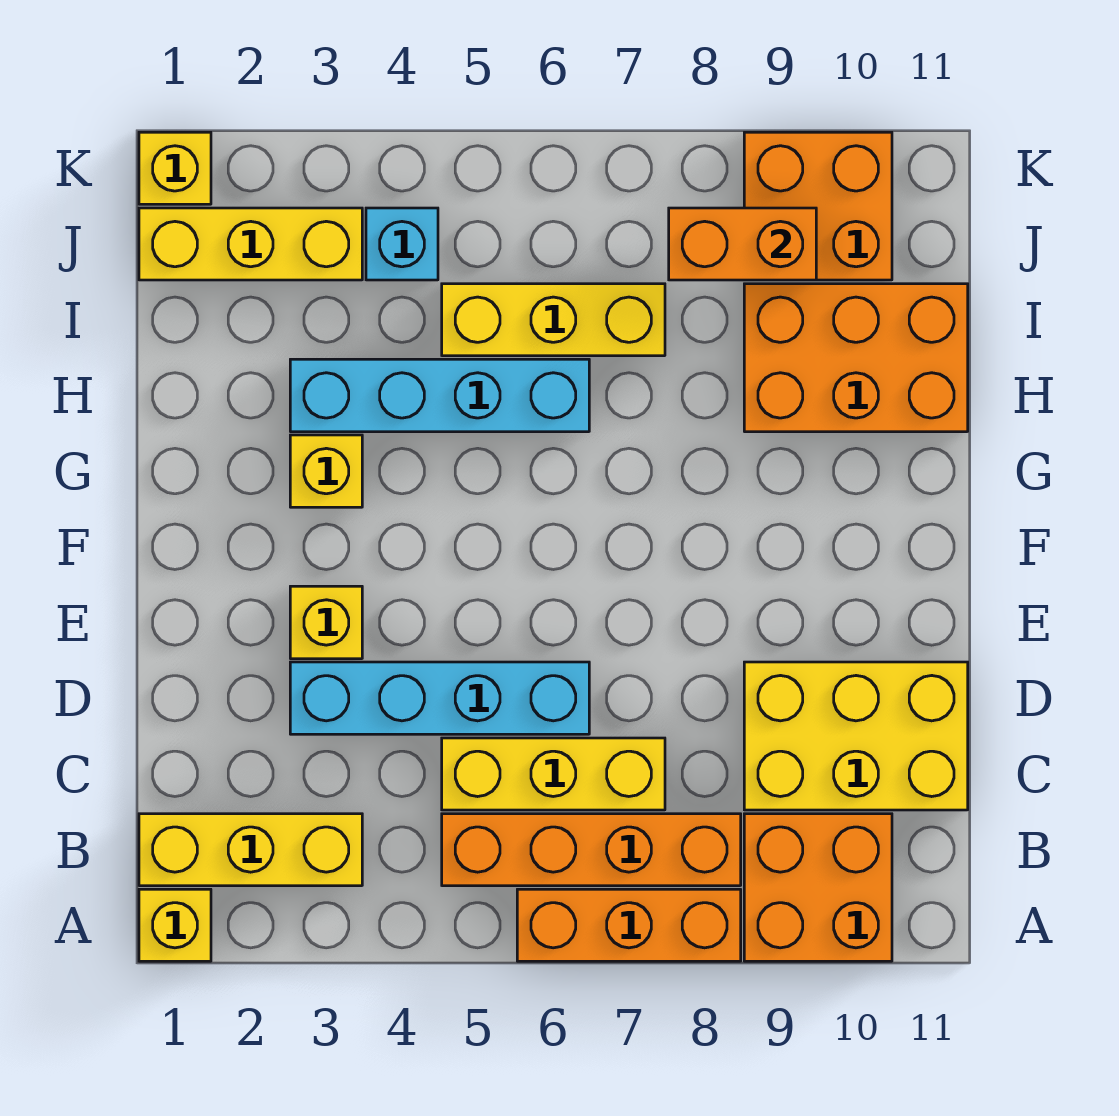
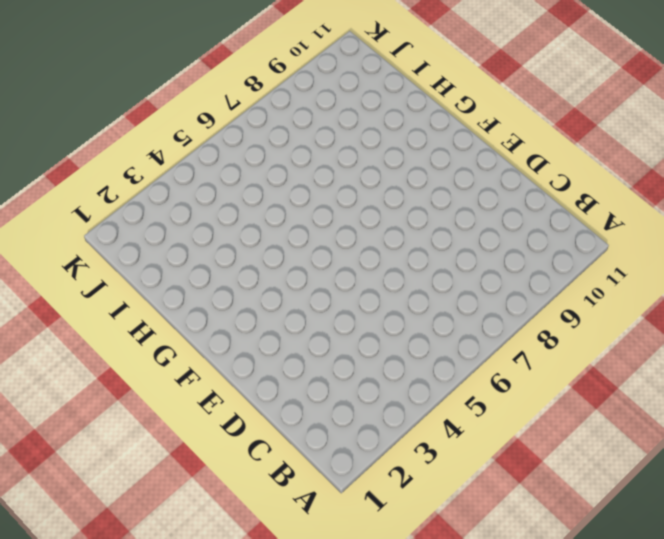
none -> yellow 1x1 brick [139,889,211,961]
none -> orange 1x3 brick [517,889,741,961]
none -> orange 2x2 brick [744,814,892,961]

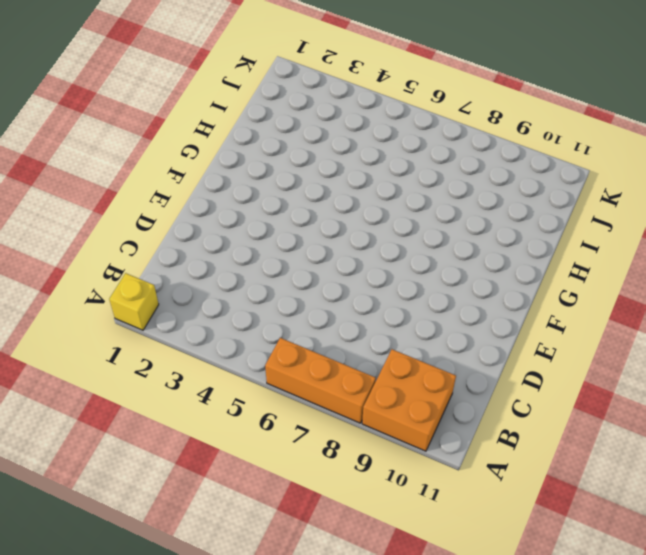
none -> yellow 1x3 brick [139,814,362,886]
none -> orange 1x4 brick [442,814,741,886]
none -> yellow 1x3 brick [442,738,665,810]

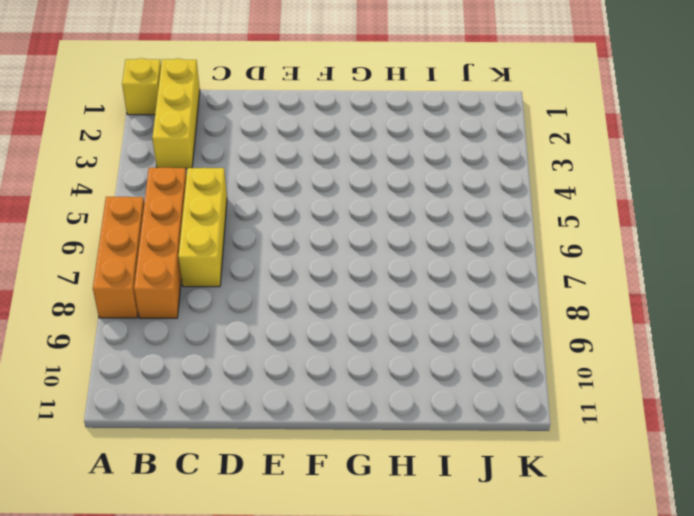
none -> orange 2x2 brick [744,814,892,961]
none -> yellow 2x3 brick [744,662,968,810]
none -> cyan 1x4 brick [290,662,589,734]

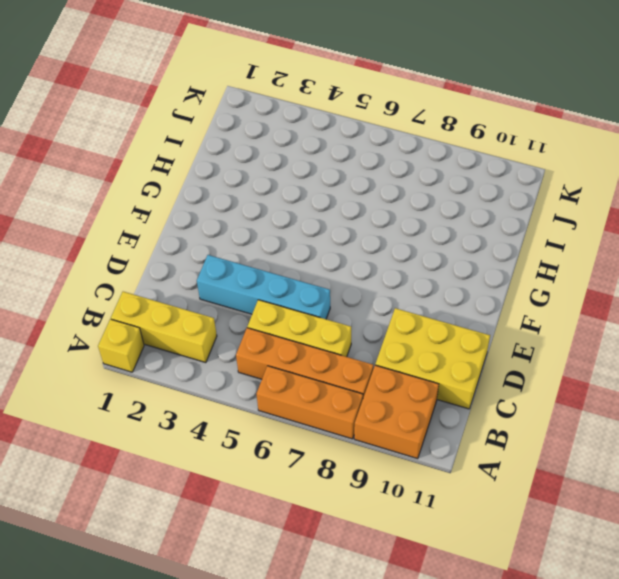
none -> yellow 1x1 brick [290,586,362,659]
none -> yellow 1x1 brick [290,435,362,507]
none -> cyan 1x4 brick [290,359,589,432]

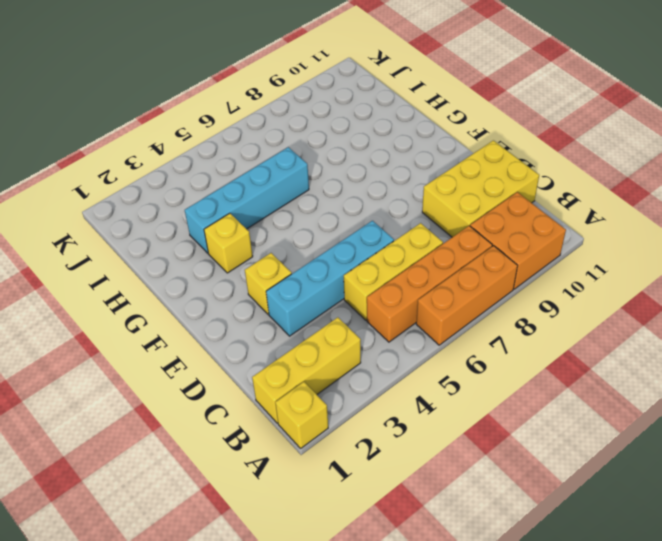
none -> orange 2x3 brick [744,284,968,432]
none -> yellow 1x3 brick [442,284,665,356]
none -> yellow 1x3 brick [139,208,362,280]

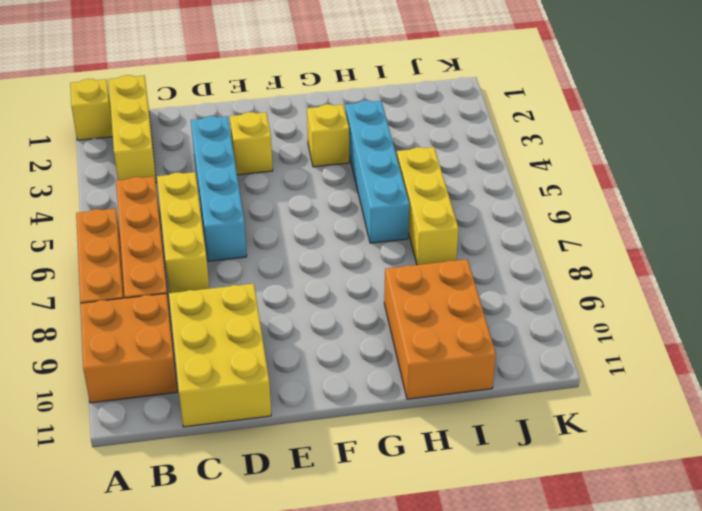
none -> yellow 1x3 brick [139,208,362,280]
none -> cyan 1x1 brick [366,208,438,280]
none -> orange 2x2 brick [744,132,892,280]

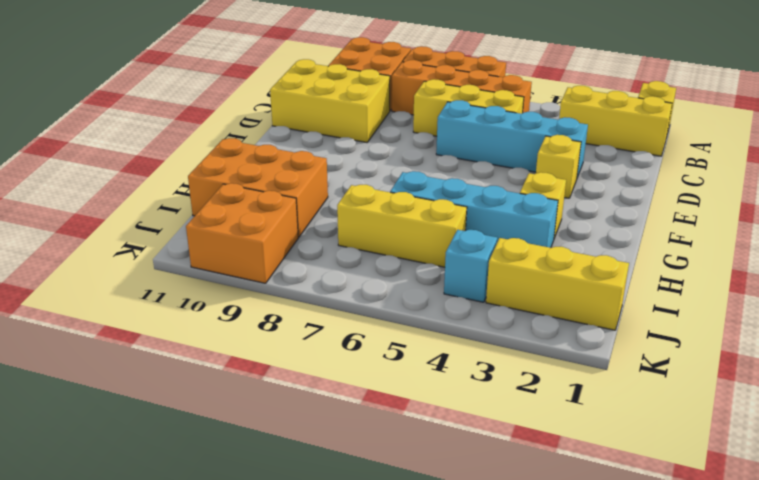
none -> yellow 1x1 brick [139,132,211,204]
none -> orange 1x2 brick [669,208,816,280]

